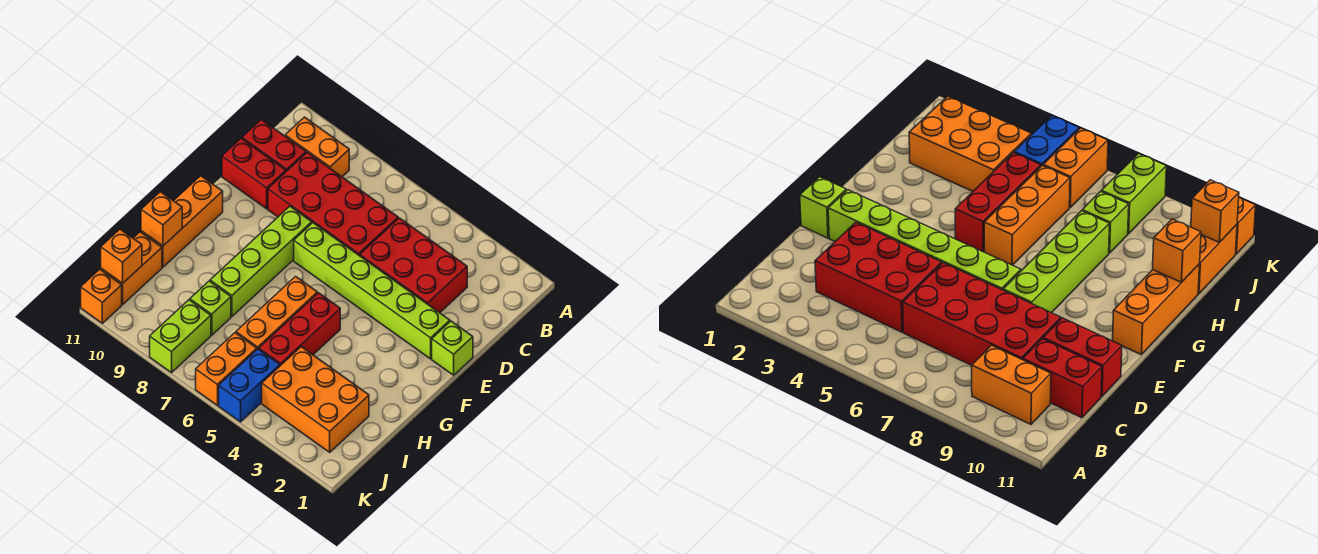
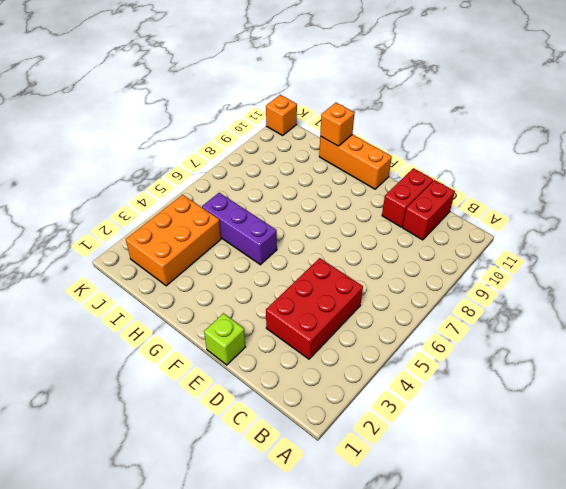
purple 1x3 brick [202,193,277,265] -> red 1x3 brick [259,293,340,366]
none -> orange 1x2 brick [285,117,349,177]
none -> red 2x4 brick [268,152,398,256]
none -> lime 1x6 brick [294,223,450,359]

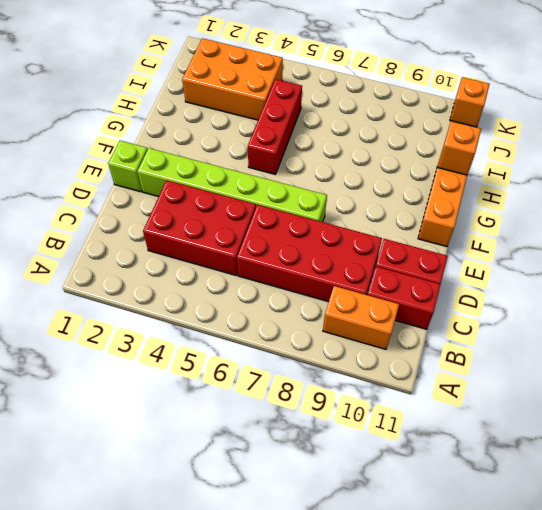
none -> lime 1x4 brick [210,206,312,316]
none -> orange 1x3 brick [236,276,317,349]
none -> lime 1x1 brick [190,281,231,335]

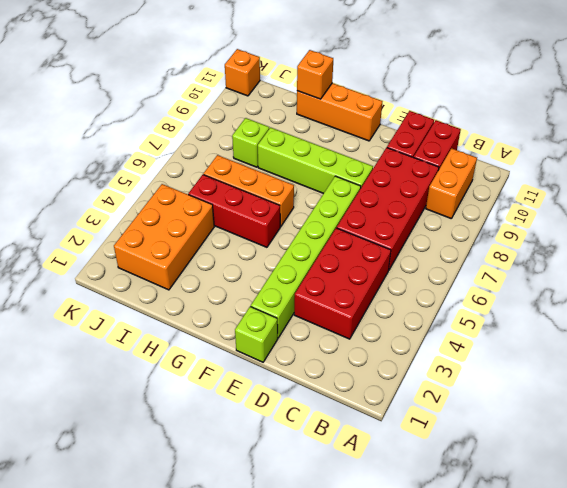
none -> orange 1x2 brick [101,232,162,305]
none -> blue 1x2 brick [219,349,280,422]
none -> orange 1x2 brick [196,333,257,405]

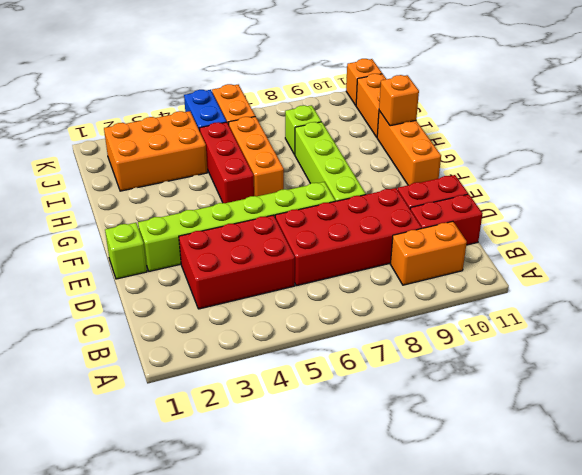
none -> lime 1x2 brick [150,300,211,373]
none -> orange 1x1 brick [101,229,142,283]

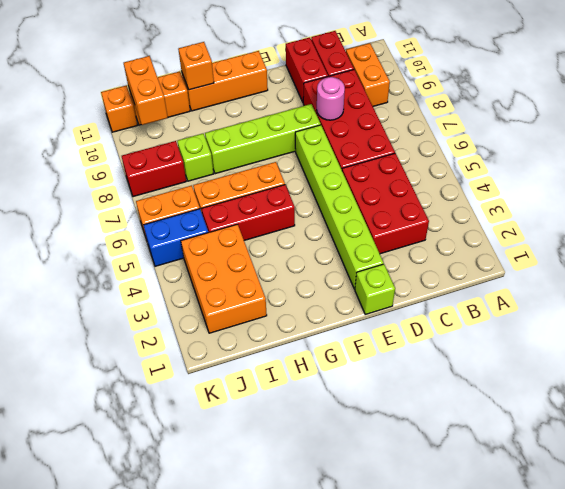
pink 1x1 round brick [317,77,345,120] -> none
red 1x2 brick [122,141,186,197] -> lime 1x2 brick [150,300,211,373]
orange 1x2 brick [124,56,168,125] -> orange 1x1 brick [101,229,142,283]

